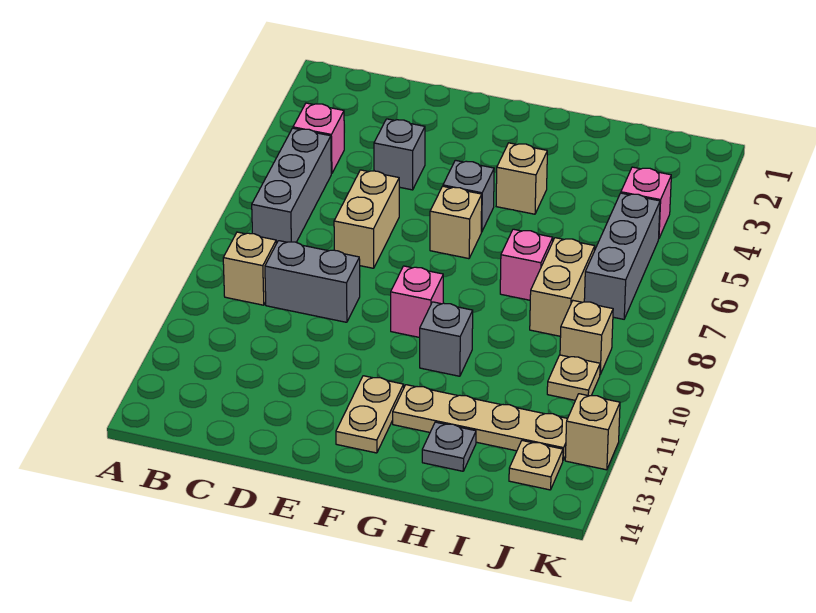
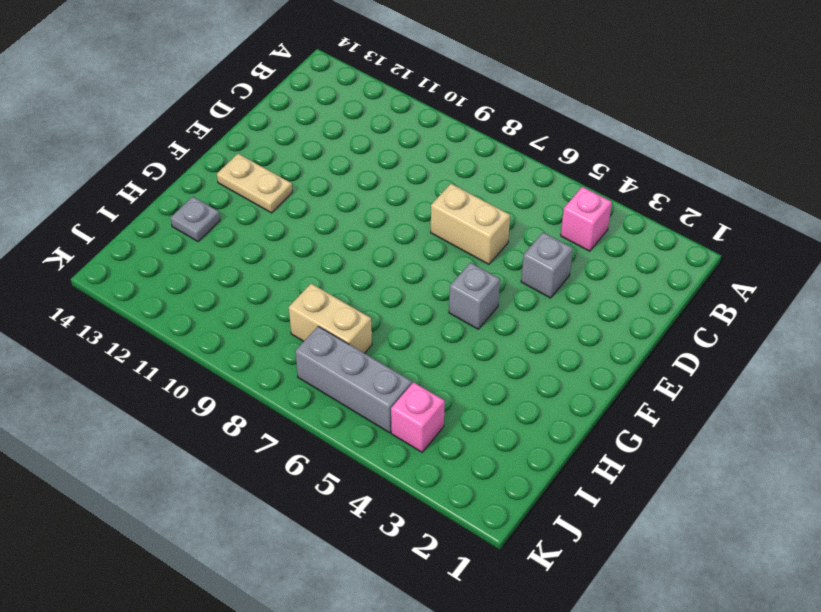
none -> grey 1x3 brick [252,128,331,244]
none -> tan 1x1 brick [223,232,276,305]
none -> grey 1x2 brick [265,241,360,322]

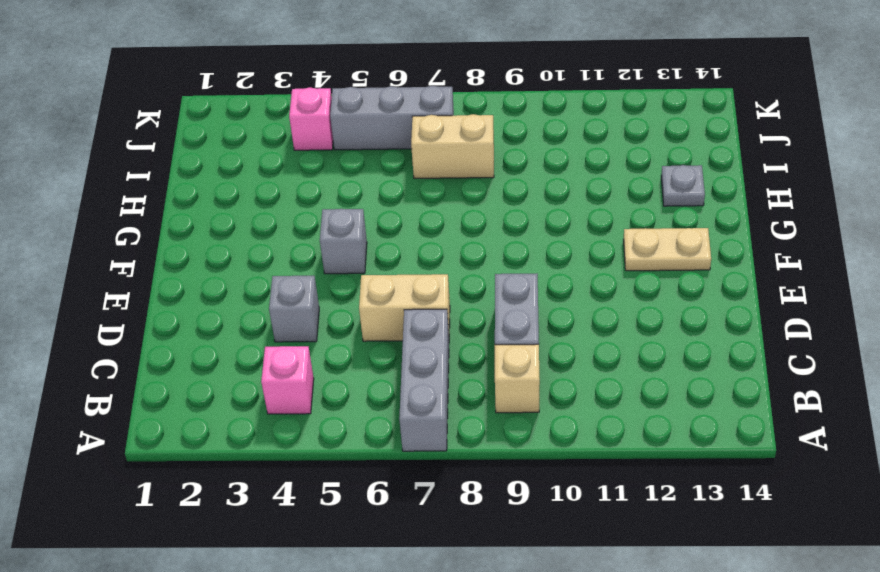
grey 1x3 brick [399,309,449,451] -> grey 1x3 brick turned to [252,128,331,244]
none -> tan 1x1 brick [430,186,482,259]
none -> pink 1x1 brick [391,266,443,338]
none -> tan 1x1 brick [496,143,547,214]

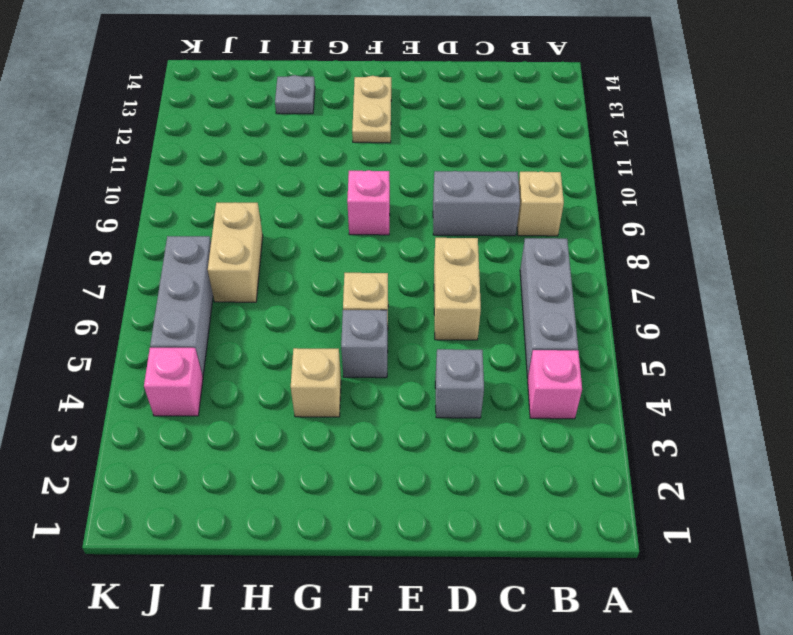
none -> grey 1x1 brick [420,302,473,376]
none -> tan 1x4 plate [393,385,568,460]
none -> pink 1x1 brick [500,229,553,300]

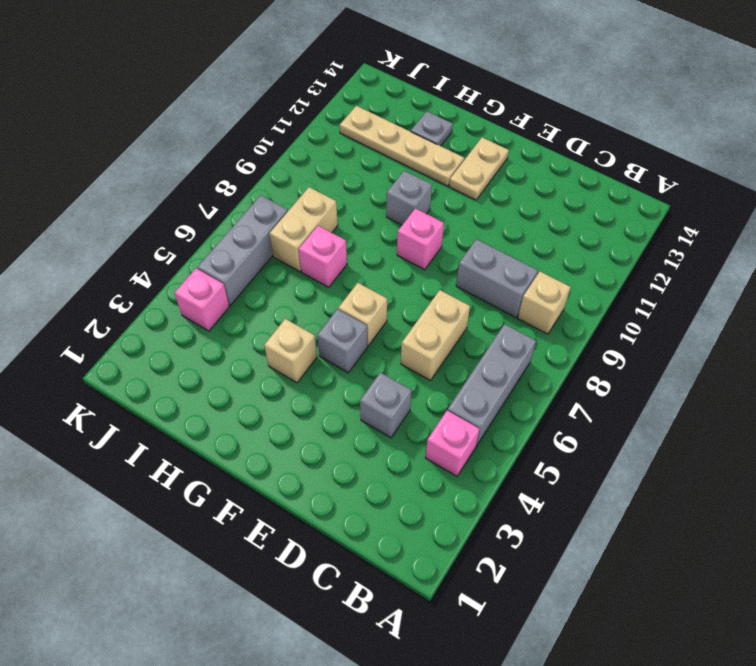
none -> tan 1x1 brick [560,301,613,374]
none -> tan 1x1 plate [547,355,600,400]
none -> tan 1x1 plate [509,441,563,490]

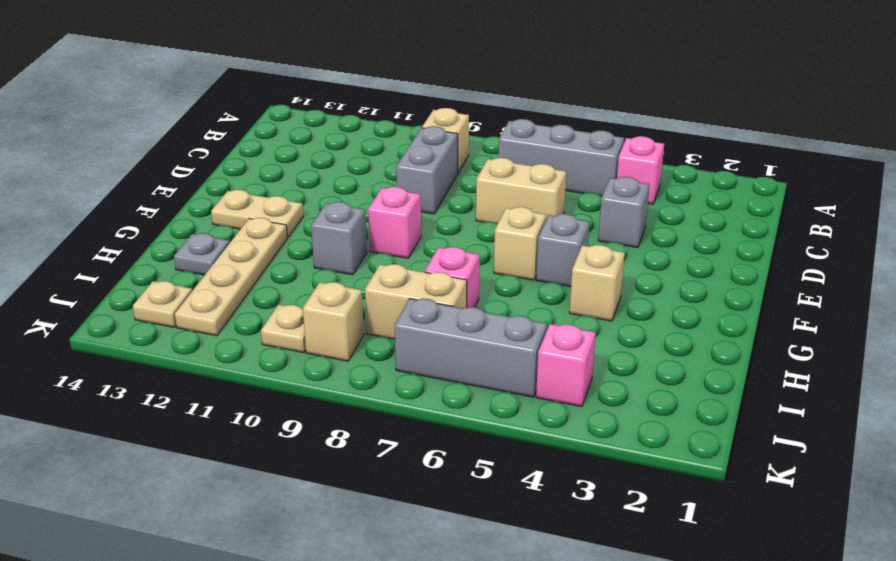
none -> tan 1x1 brick [565,394,620,470]

